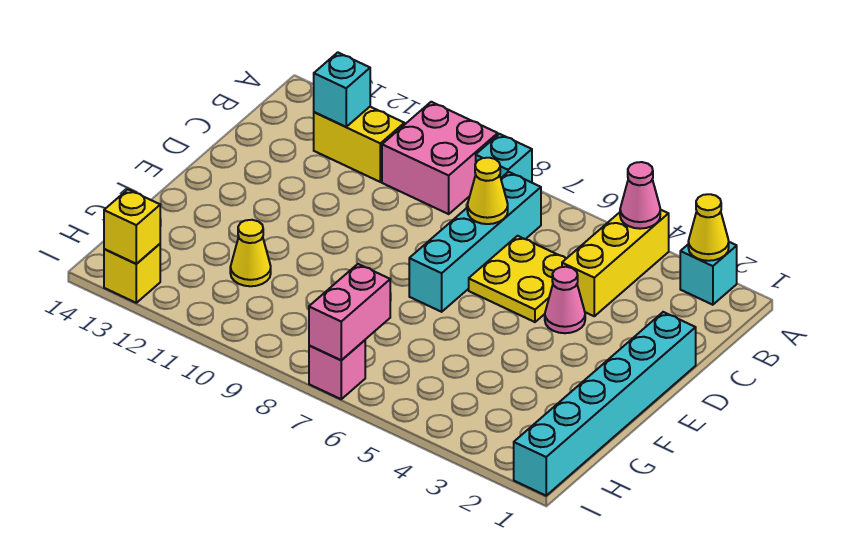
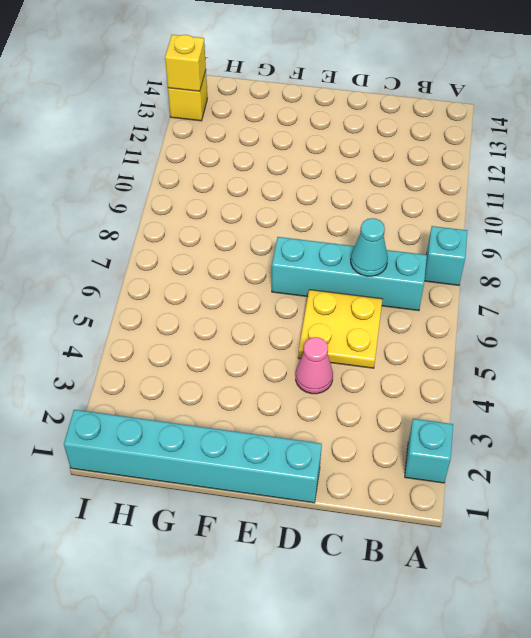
cyan 1x1 cone [351,218,388,276] -> yellow 1x1 cone [467,158,508,224]
none -> yellow 1x3 brick [562,210,669,316]
none -> pink 2x2 brick [382,102,498,214]
none -> yellow 1x2 brick [314,107,404,182]

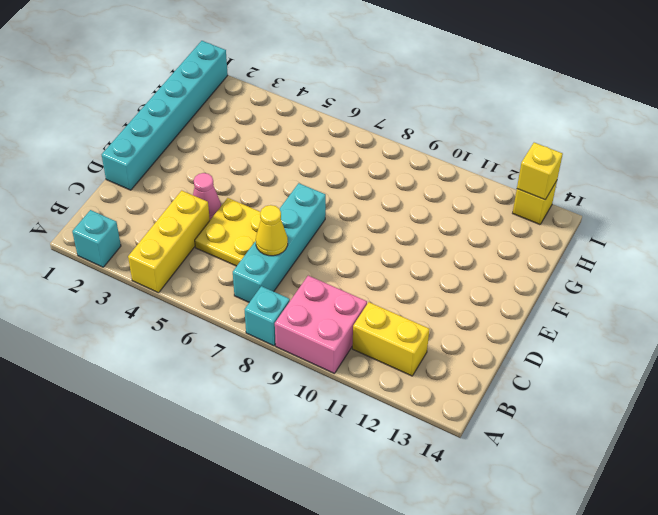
none -> yellow 1x1 cone [230,220,271,286]
none -> pink 1x1 brick [309,340,365,399]
none -> yellow 1x1 cone [688,194,729,261]

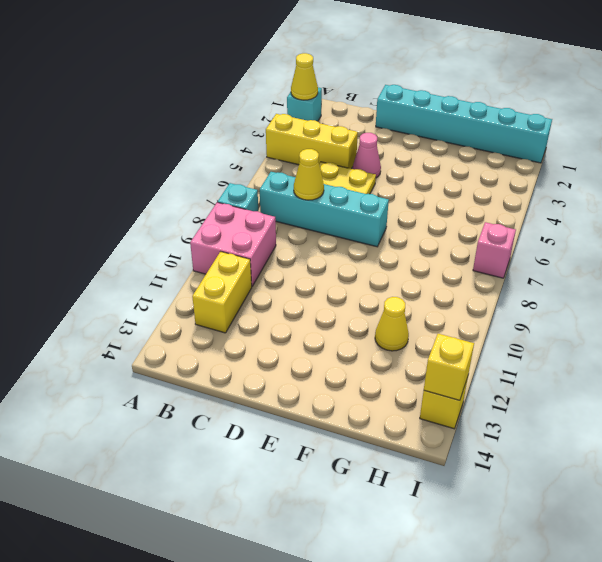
none -> pink 1x1 cone [620,162,660,229]
none -> cyan 1x1 brick [314,52,370,127]
none -> pink 1x2 brick [309,264,390,360]

